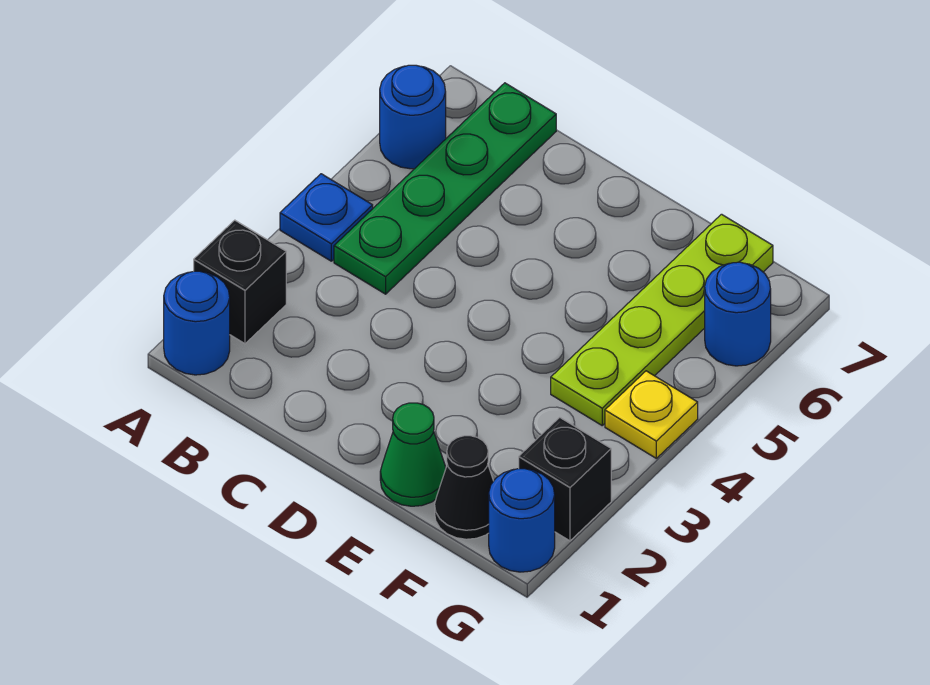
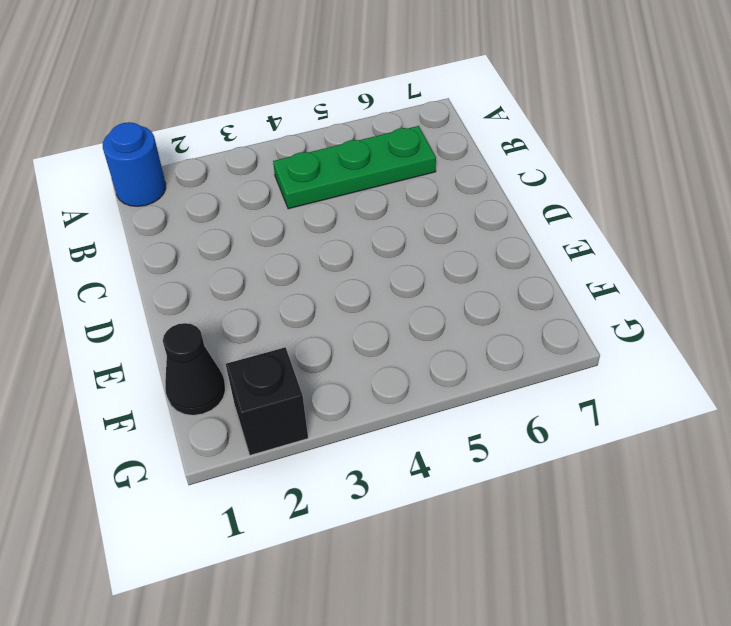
green 1x3 plate [273,126,436,209] -> green 1x4 plate [334,83,556,294]
none -> black 1x1 brick [194,220,286,344]
none -> blue 1x1 plate [280,174,373,261]
none -> blue 1x1 round brick [380,65,446,169]

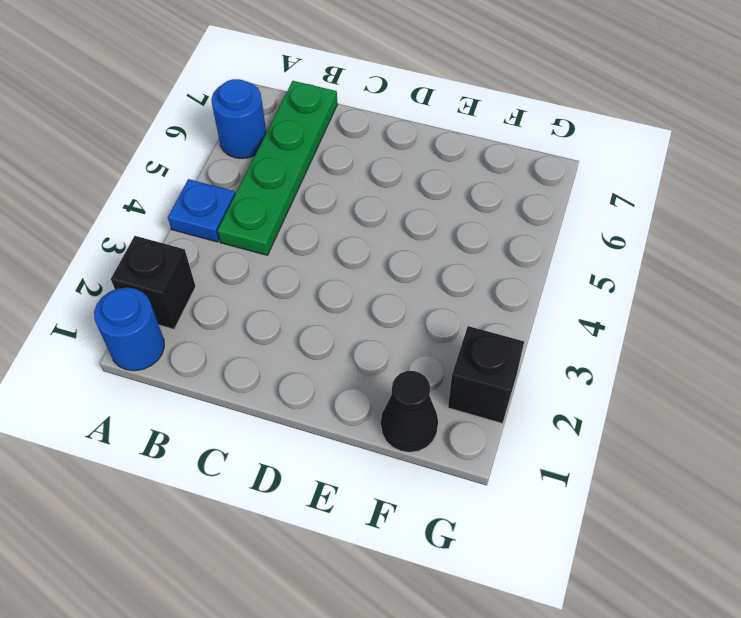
none -> green 1x1 cone [380,403,446,506]
none -> lime 1x4 plate [551,214,773,425]
none -> blue 1x1 round brick [489,469,555,572]

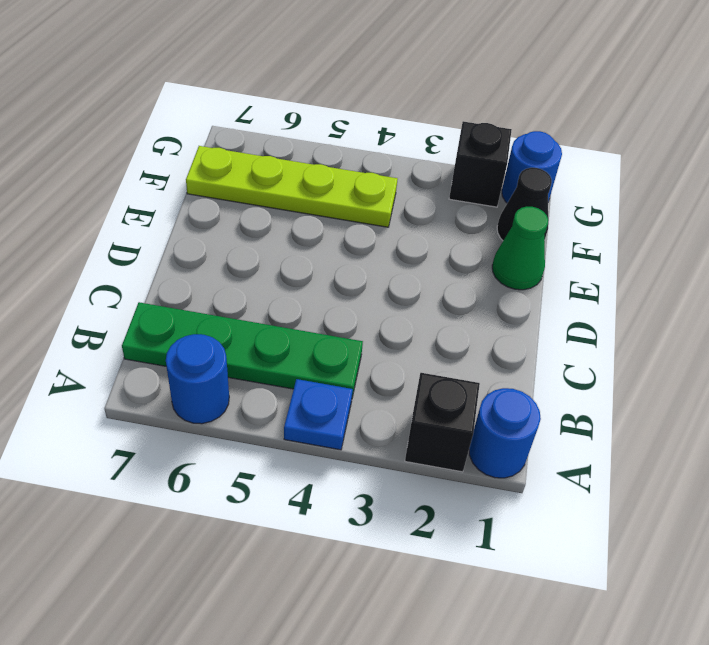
none -> yellow 1x1 plate [605,371,698,458]
none -> blue 1x1 round brick [705,262,771,366]

